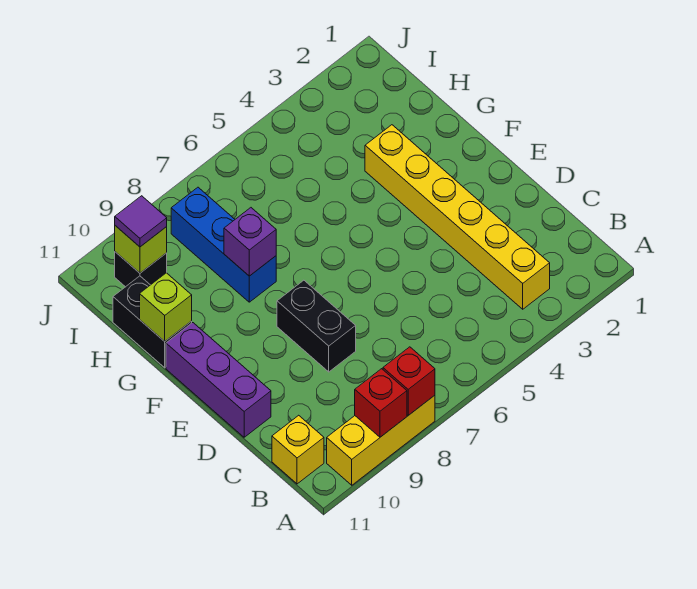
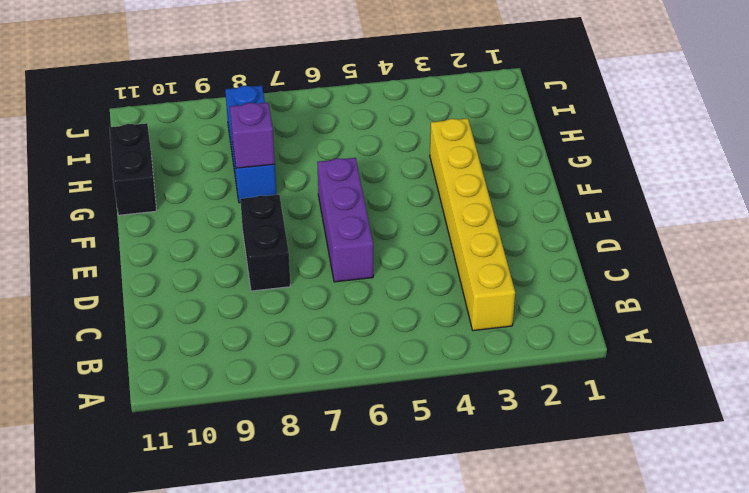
purple 1x3 brick [317,158,373,282] -> purple 1x3 brick moved to [166,323,271,437]
none -> yellow 1x3 brick [327,395,435,485]
none -> yellow 1x1 brick [272,415,324,484]
none -> black 1x1 brick [115,252,167,287]

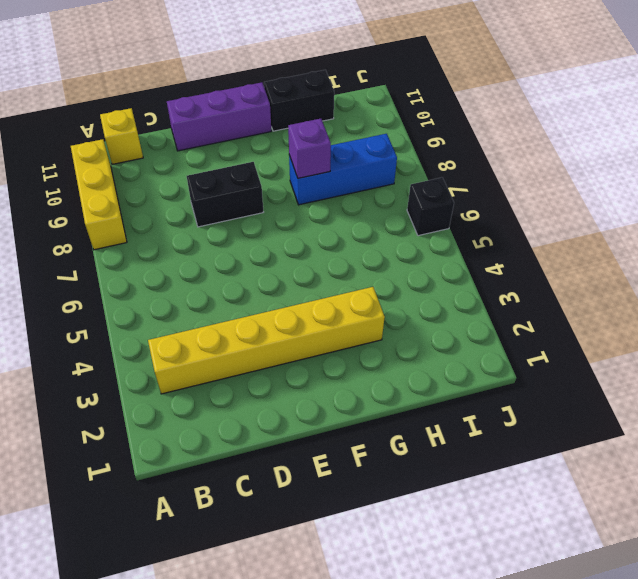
black 1x1 brick [407,178,454,236] -> black 1x1 brick moved to [115,252,167,287]
none -> red 1x1 brick [383,347,435,415]
none -> red 1x1 brick [355,369,407,437]
none -> lime 1x1 brick [140,273,192,341]

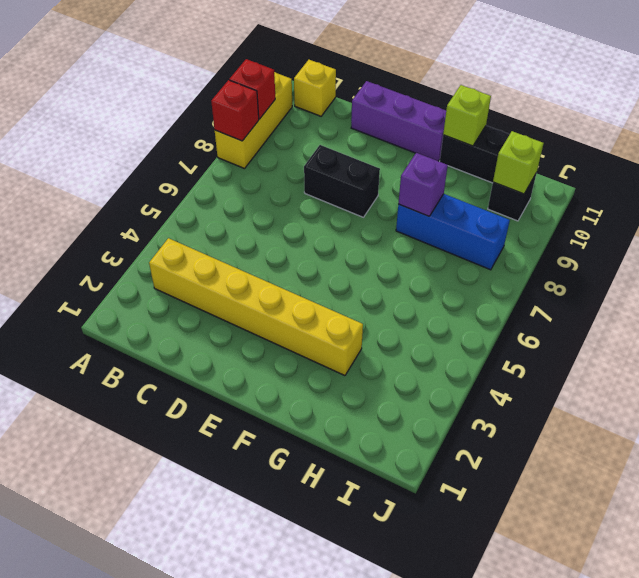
none -> purple 1x1 tile [115,196,167,247]

